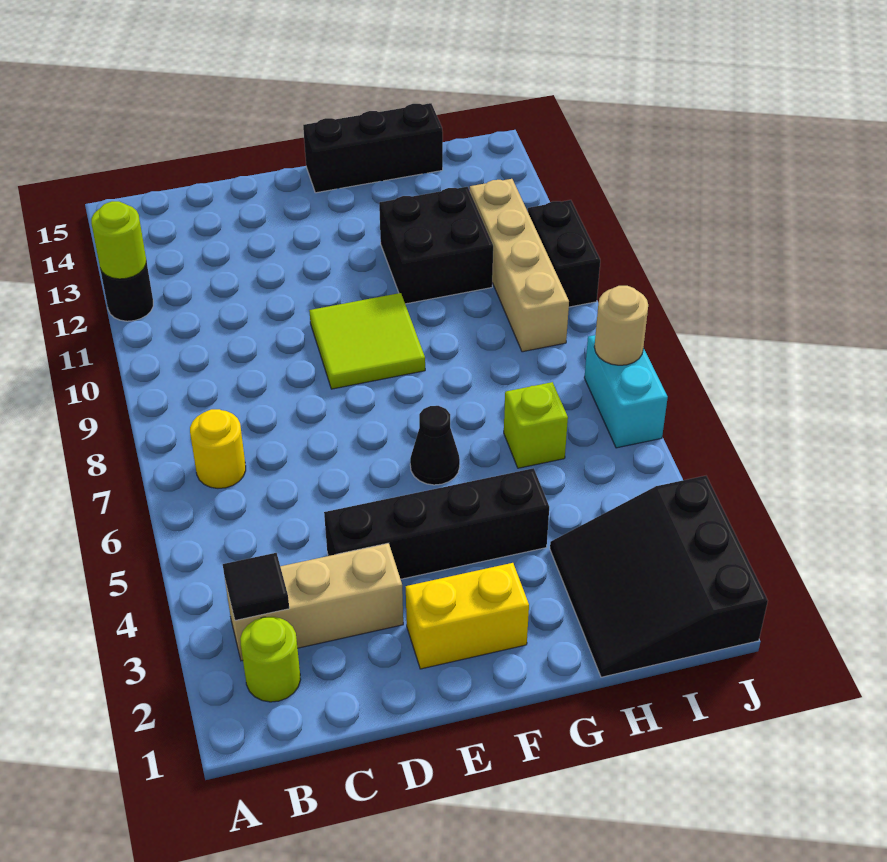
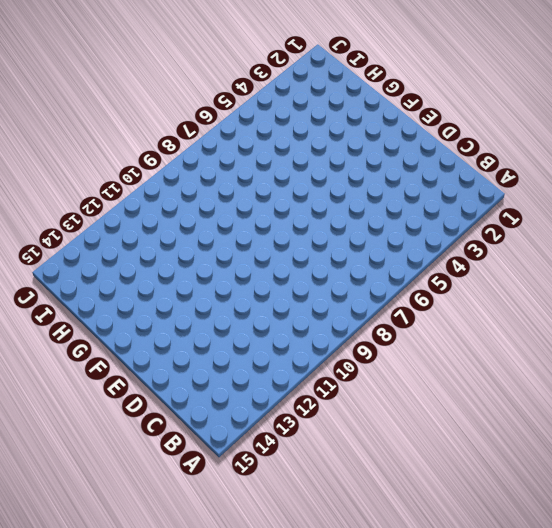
none -> black 1x1 round brick [100,261,153,321]
none -> lime 1x1 round brick [240,617,301,702]
none -> tan 1x3 brick [225,543,403,661]

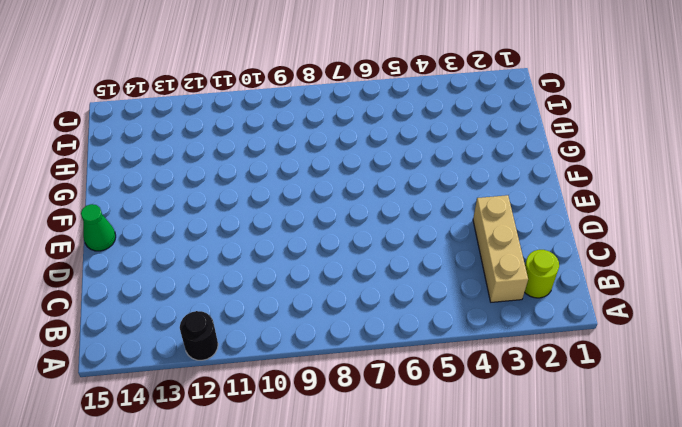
green 1x1 cone [81,204,116,251] -> none
none -> yellow 1x1 round brick [190,409,246,488]
none -> black 1x4 brick [324,468,549,579]
none -> yellow 1x2 brick [406,563,529,669]

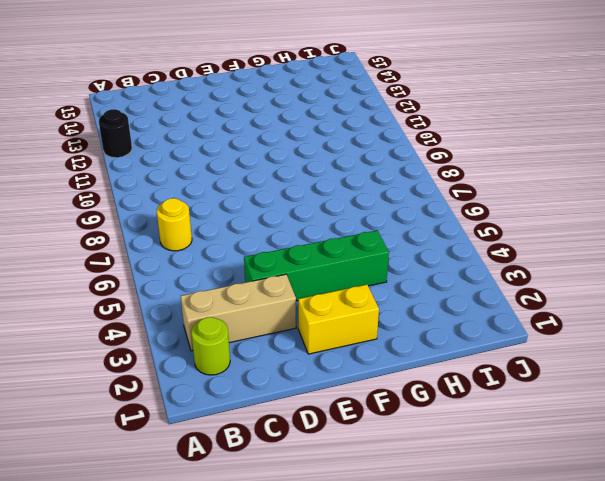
green 1x4 brick [244,230,389,301] -> black 1x4 brick [324,468,549,579]
none -> lime 2x2 tile [309,293,425,389]
none -> black 1x1 cone [410,406,460,485]
none -> black 1x3 brick [303,103,443,193]

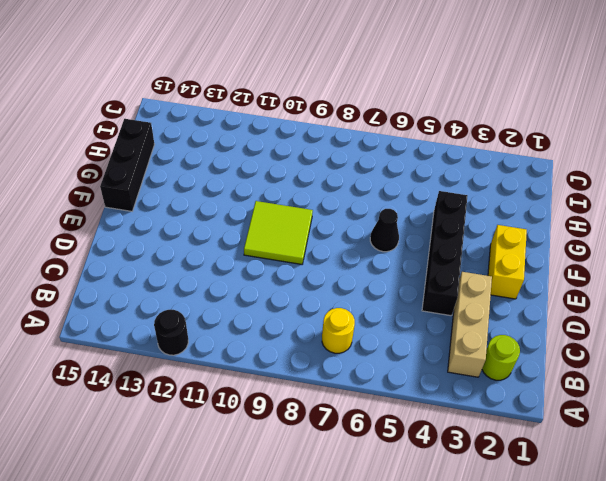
none -> black 2x2 brick [379,187,493,304]
none -> black 3x3 slope [550,476,768,677]
none -> lime 1x1 brick [504,382,568,468]

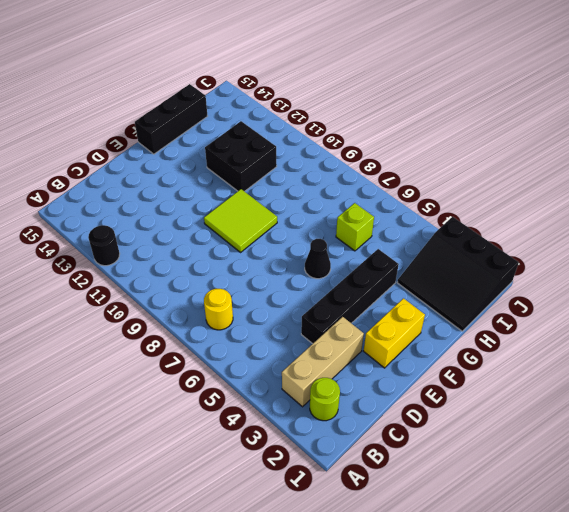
none -> tan 1x4 brick [470,179,569,352]
none -> cyan 1x2 brick [584,335,668,448]
none -> black 1x2 brick [528,200,600,307]

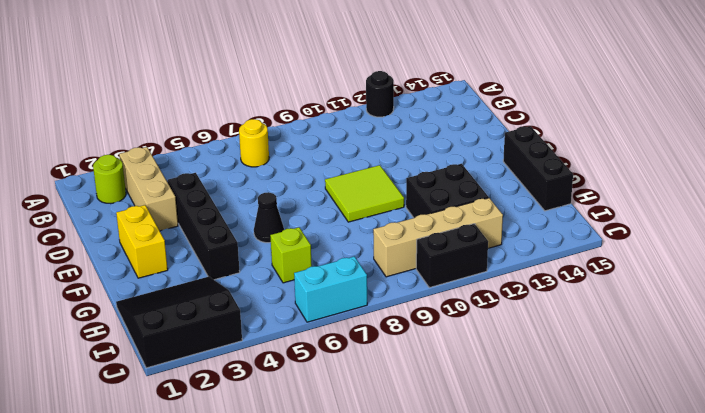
none -> lime 1x1 round brick [91,201,146,279]
none -> black 1x1 tile [223,553,289,620]
none -> tan 1x1 round brick [595,286,648,365]

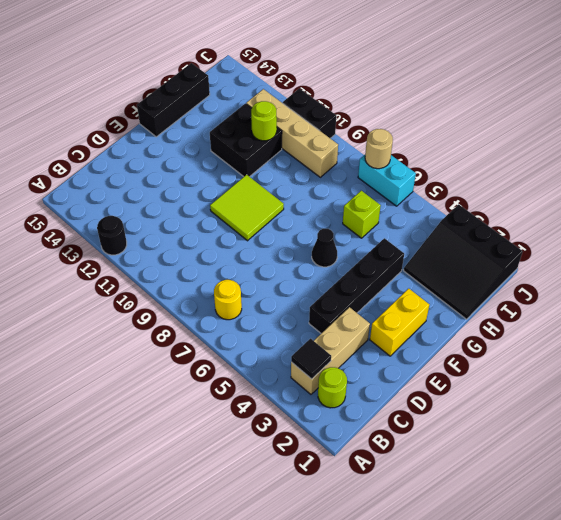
lime 1x1 round brick [251,101,277,141] -> lime 1x1 round brick moved to [91,201,146,279]

